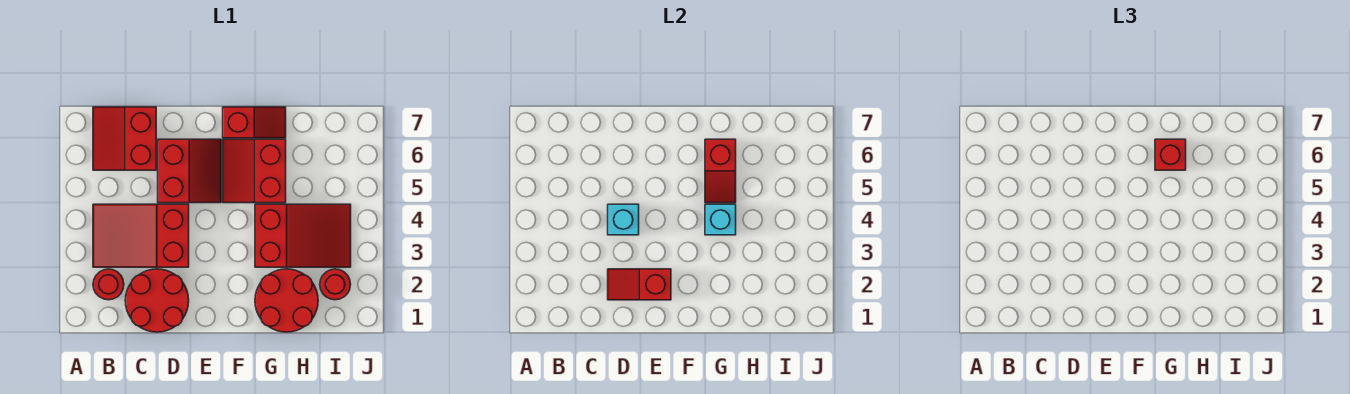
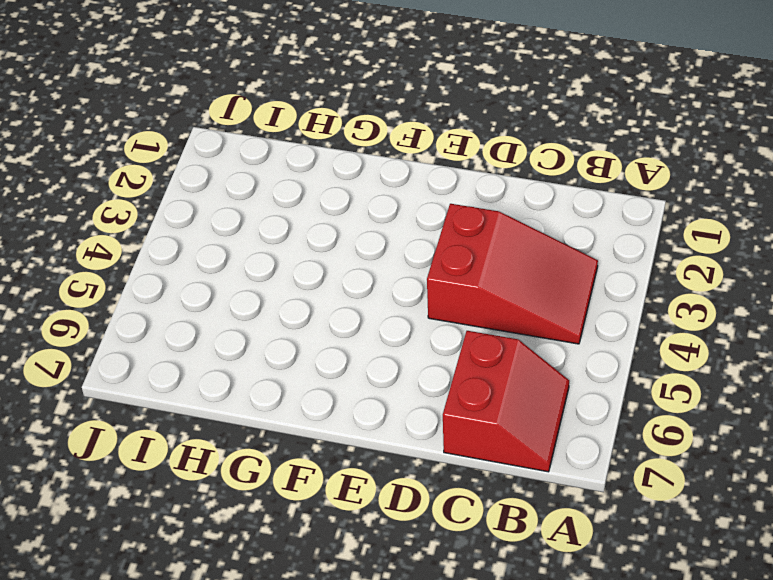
none -> red 1x1 round brick [93,269,124,300]
none -> red 2x2 round brick [125,269,189,332]
none -> red 2x2 slope [158,139,221,203]

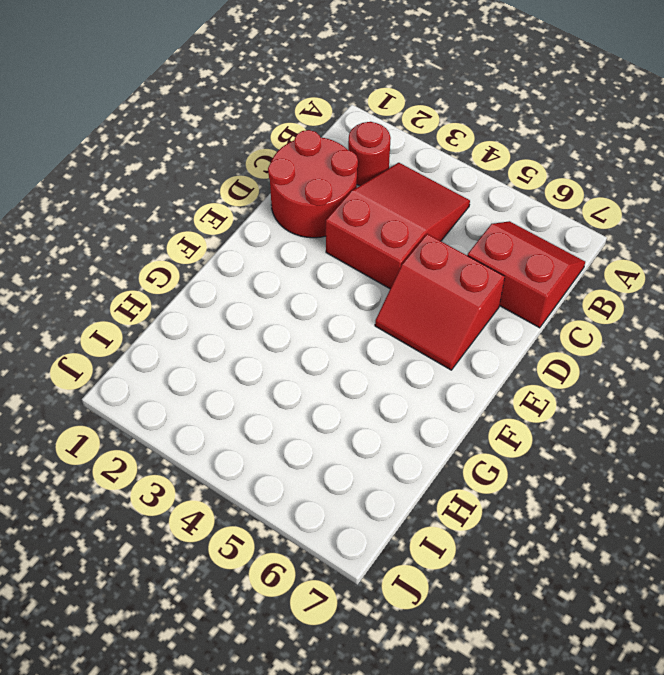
none -> red 2x2 slope [223,139,286,203]
none -> red 1x2 slope [223,107,286,138]
none -> red 2x2 round brick [255,269,318,332]

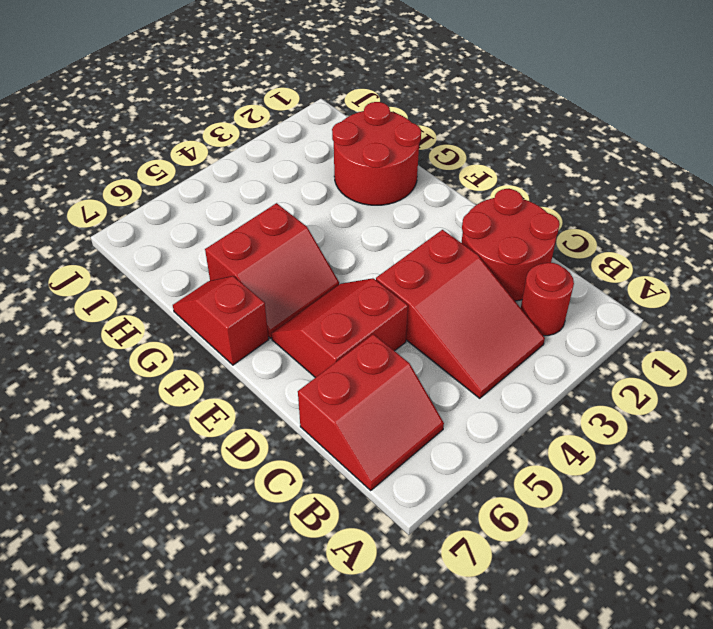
none -> red 2x3 slope [255,204,351,267]
none -> red 1x1 round brick [320,269,351,300]
none -> red 1x2 slope [608,269,671,300]

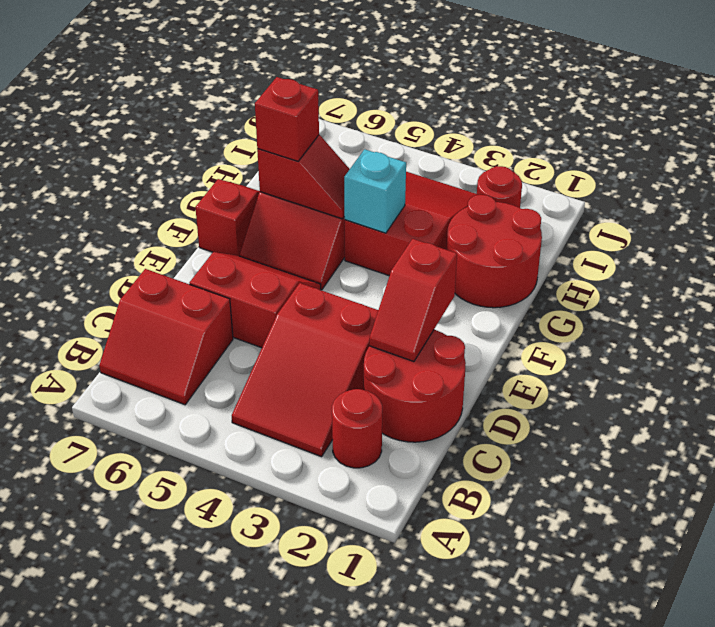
none -> cyan 1x1 brick [608,204,639,235]

